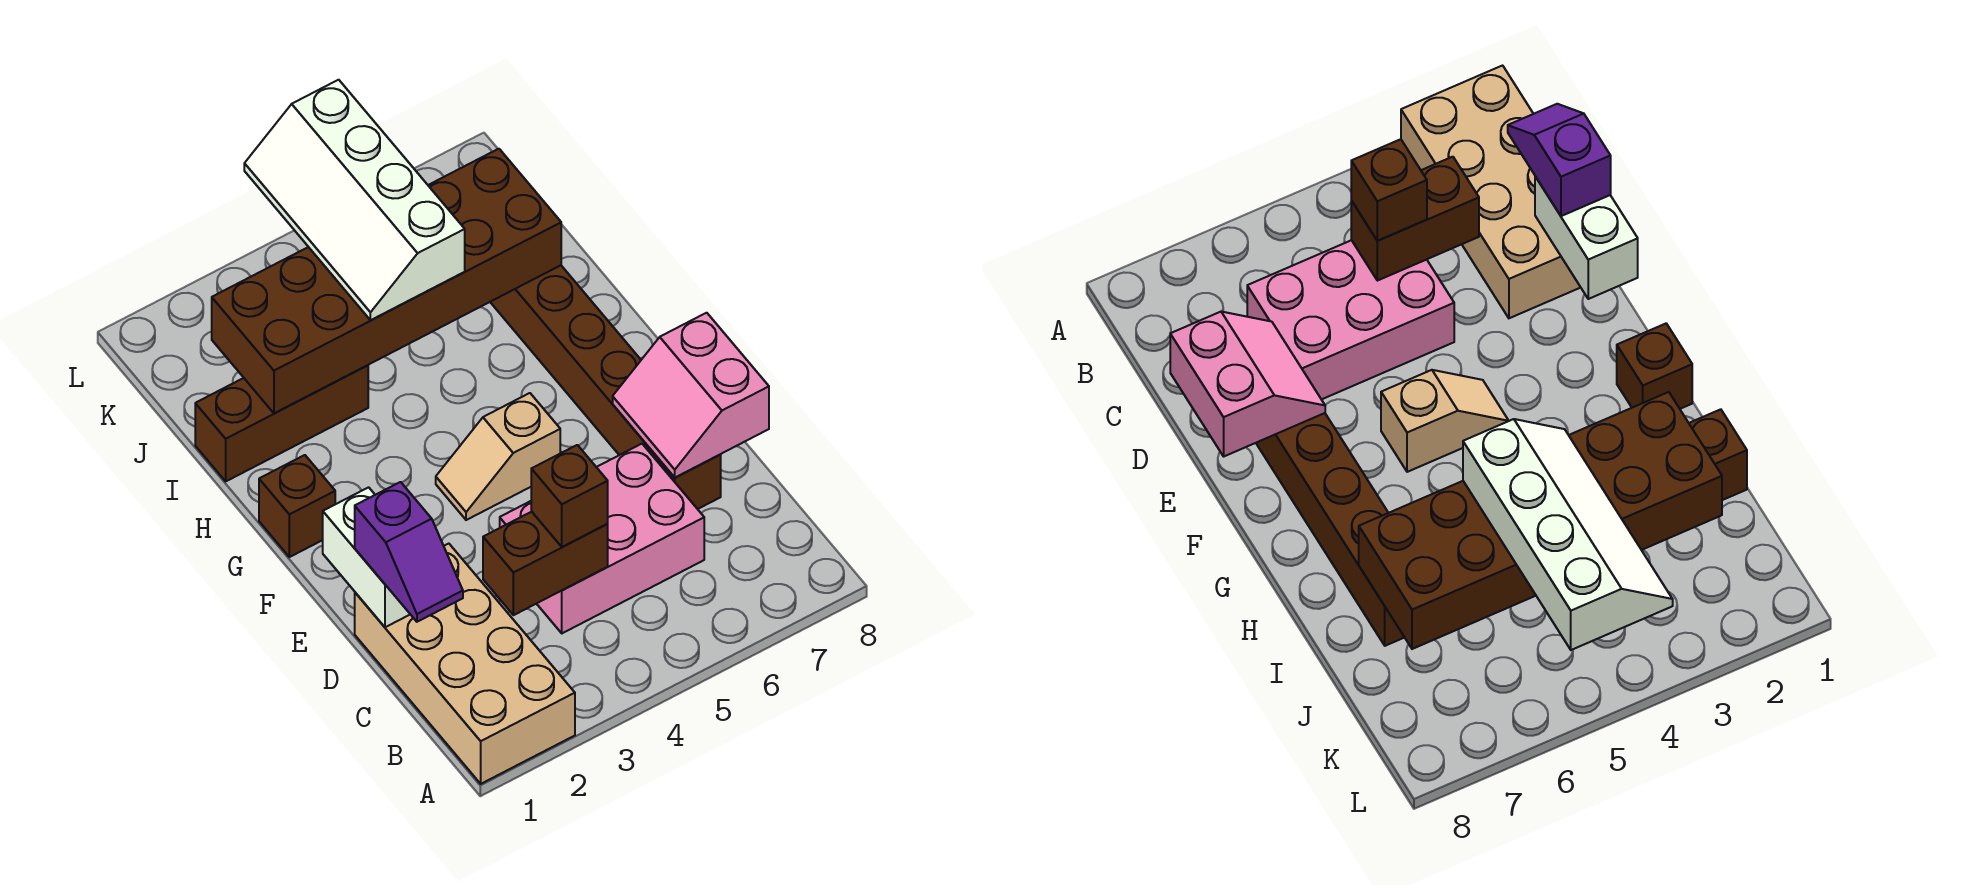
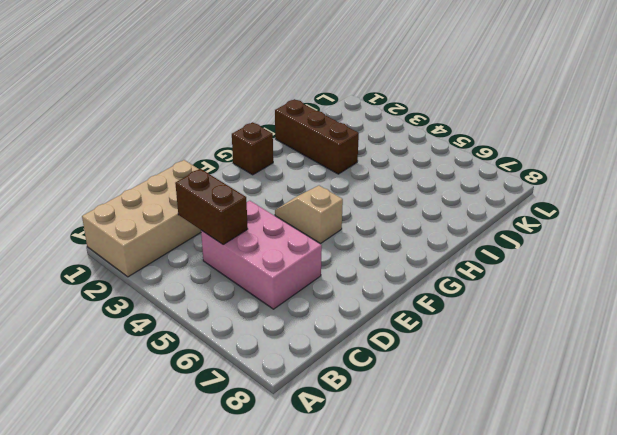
none -> brown 1x6 brick [490,265,721,509]
none -> white 1x2 brick [323,487,410,627]
none -> pink 2x2 slope [613,313,769,477]

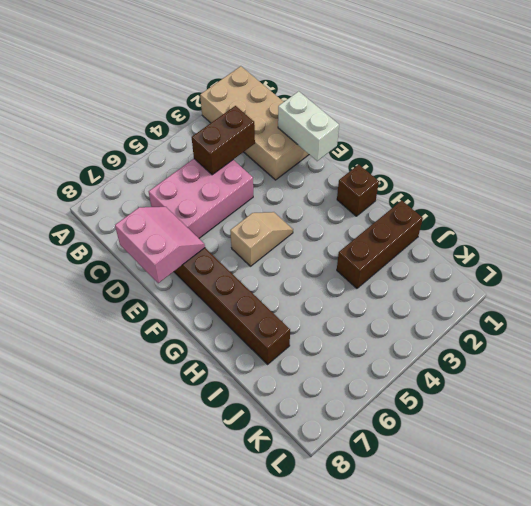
none -> brown 2x6 brick [212,149,561,413]
none -> purple 1x2 slope [355,482,463,622]
none -> brown 1x1 brick [531,445,608,547]

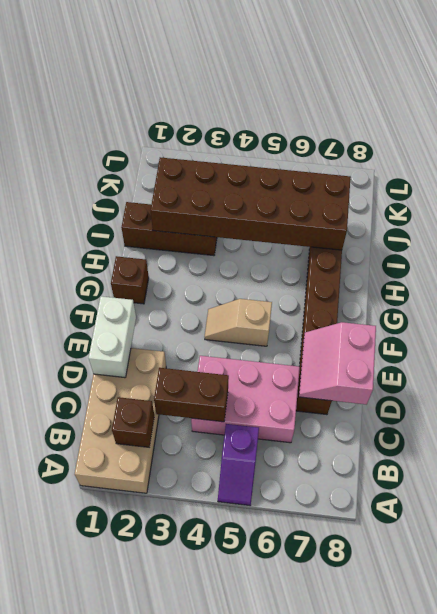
purple 1x2 slope [218,424,259,505] -> purple 1x2 slope moved to [355,482,463,622]
brown 1x1 brick [112,397,154,447] -> brown 1x1 brick moved to [531,445,608,547]
none -> white 2x4 slope [244,80,465,320]

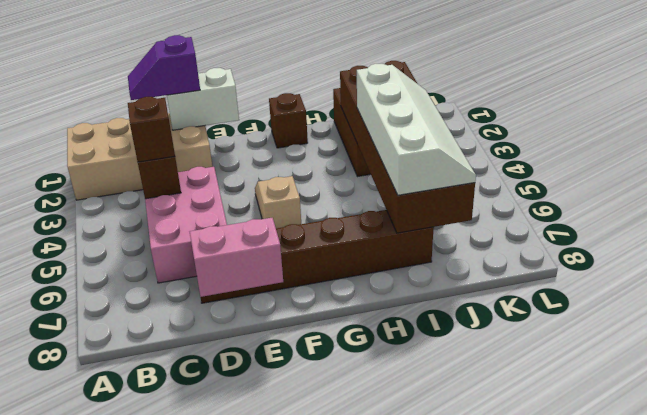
white 2x4 slope [357,64,476,195] -> white 2x4 slope turned to [244,80,465,320]

